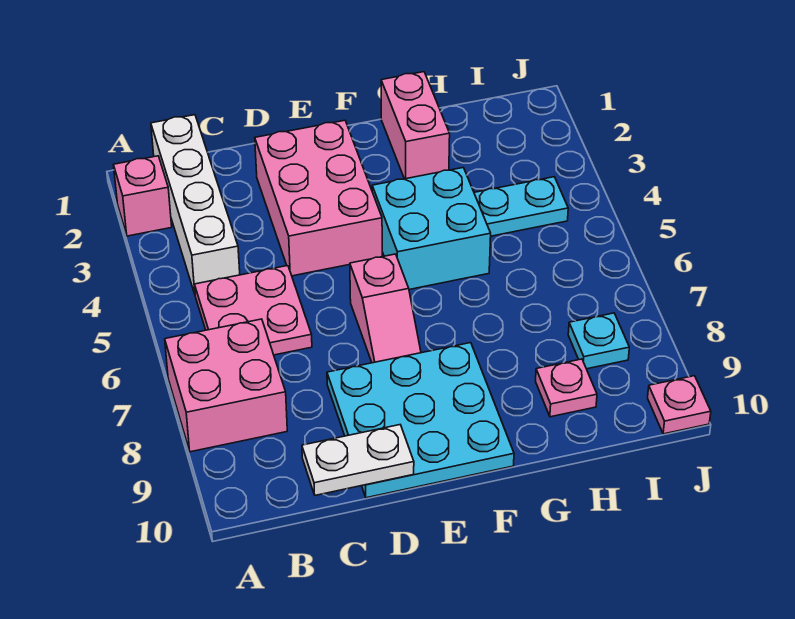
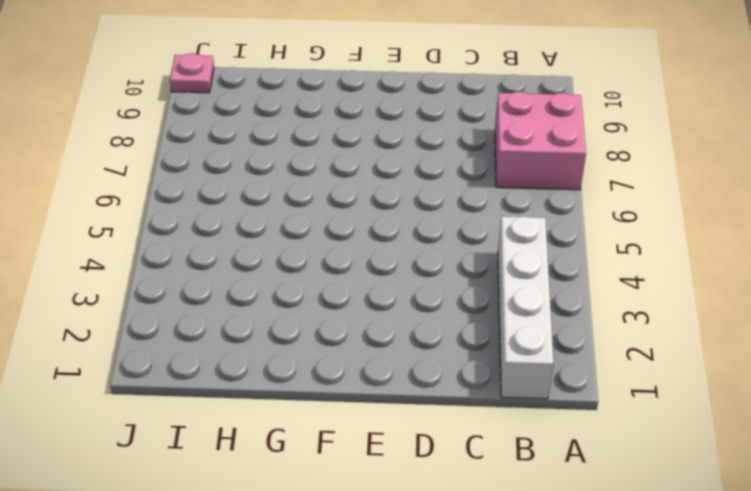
none -> pink 1x1 brick [114,156,172,236]
none -> pink 2x2 plate [195,266,312,355]
none -> pink 2x3 brick [255,120,382,276]

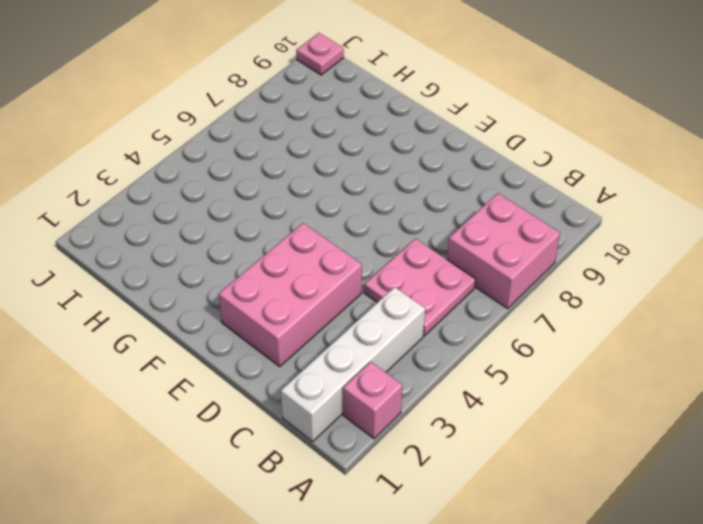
none -> cyan 3x3 plate [327,343,514,498]
none -> pink 1x2 slope [350,254,421,363]
none -> cyan 2x2 brick [372,168,491,290]

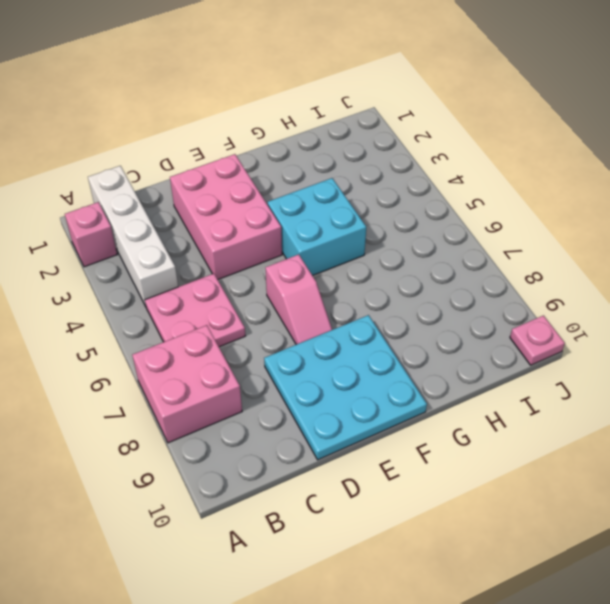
none -> pink 1x2 brick [381,72,450,179]
none -> cyan 1x2 plate [474,177,568,236]
none -> pink 1x1 plate [535,359,597,417]

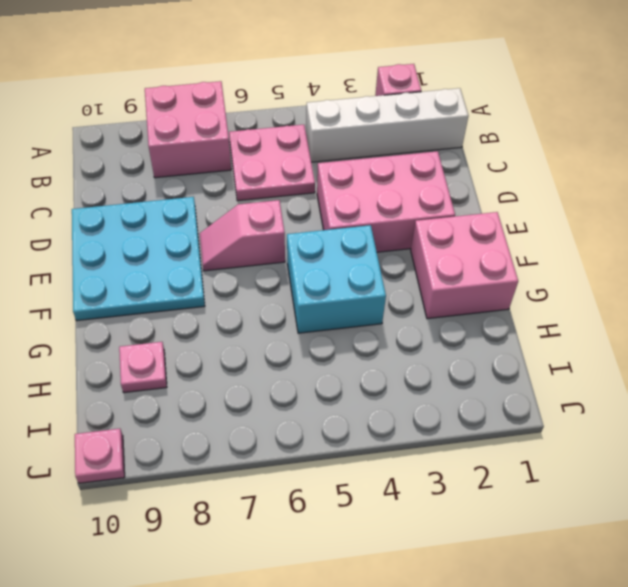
pink 2x2 brick [411,212,518,319] -> pink 1x2 brick [381,72,450,179]
none -> cyan 1x2 plate [474,177,568,236]
none -> cyan 1x1 plate [568,313,629,369]
none -> white 1x2 plate [302,425,414,495]

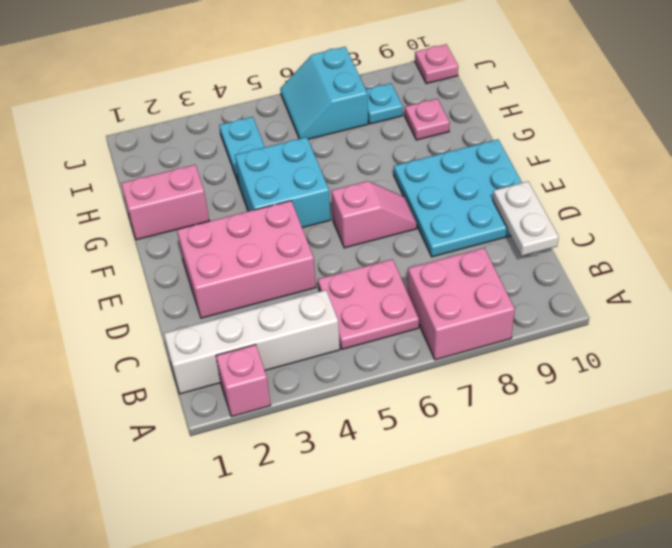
cyan 2x2 slope [280,47,368,139] -> none

